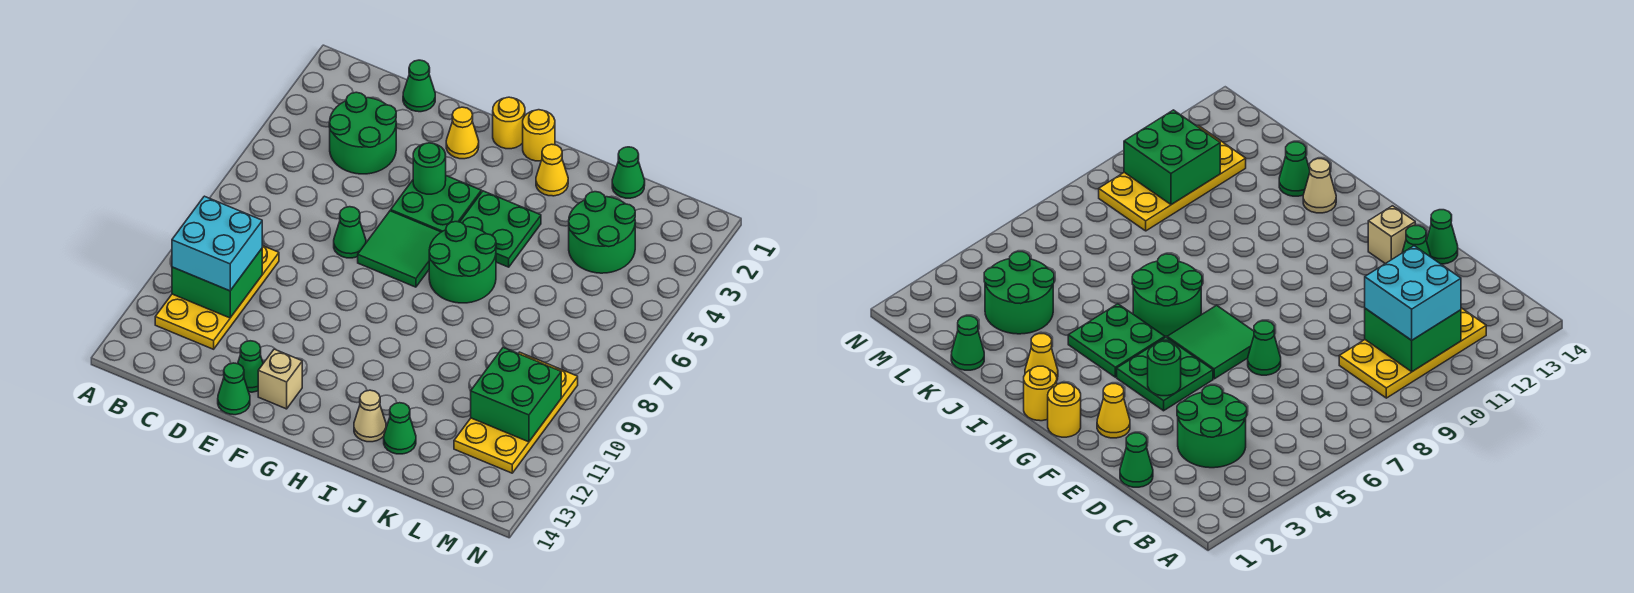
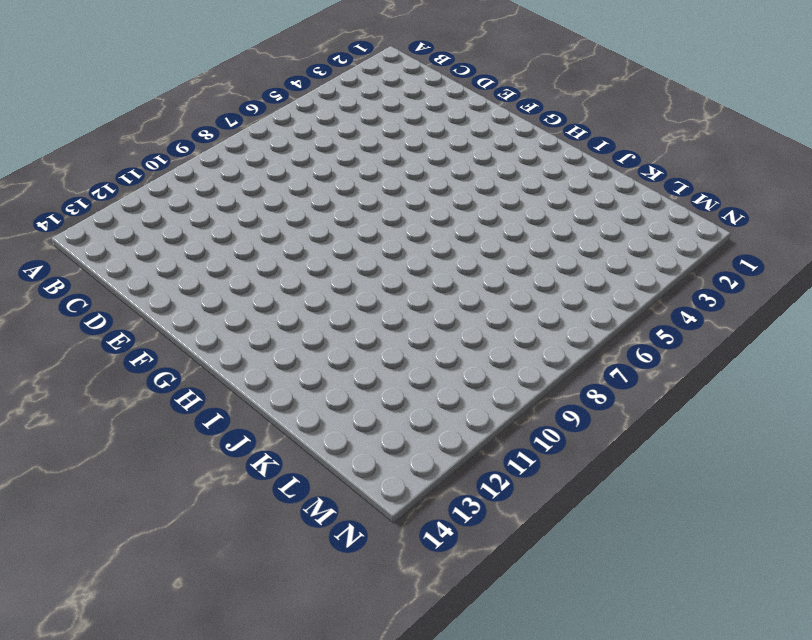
none -> yellow 2x4 plate [155,246,279,349]
none -> green 2x2 round brick [329,92,396,174]
none -> green 1x1 cone [403,60,435,112]

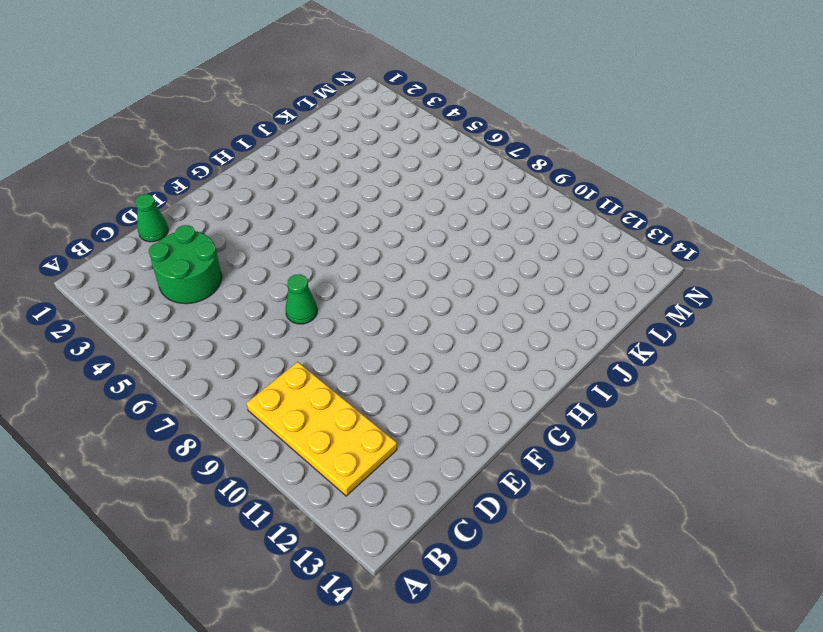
none -> green 1x1 cone [238,341,263,392]
none -> green 1x1 cone [218,363,250,415]
none -> yellow 1x1 cone [446,107,479,159]

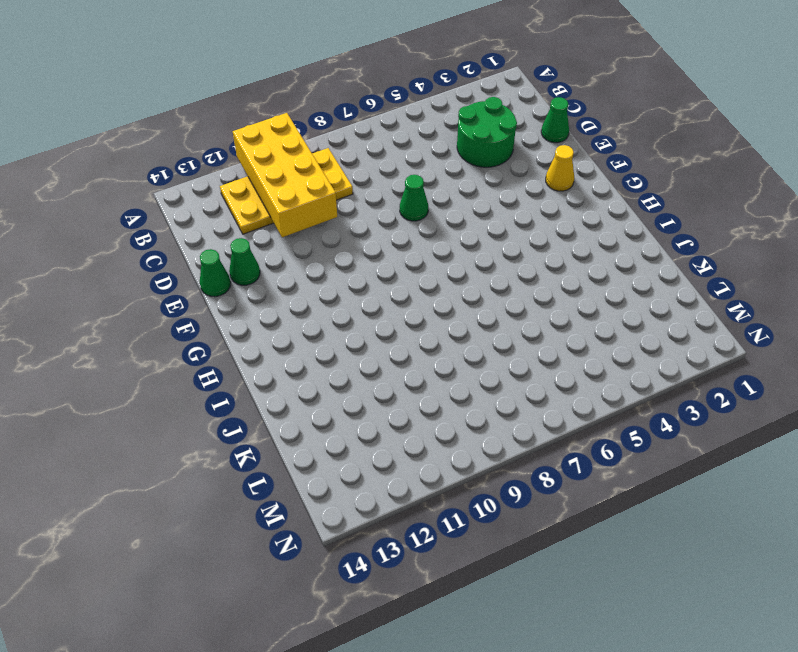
yellow 2x4 brick [233,113,337,237] -> green 2x2 brick [172,249,262,318]
none -> green 2x2 plate [391,176,481,232]
none -> green 2x2 tile [358,211,441,287]
none -> tan 1x1 brick [258,349,302,409]

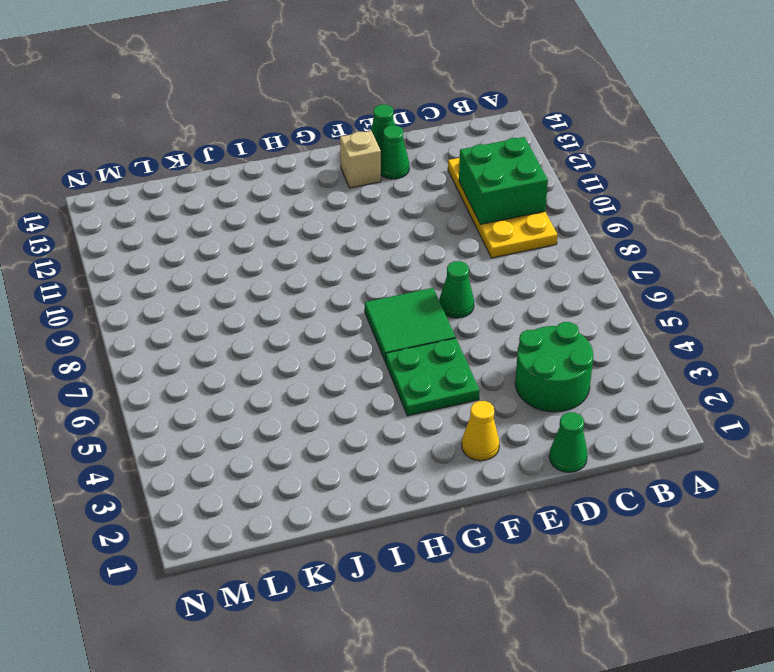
none -> yellow 1x1 round brick [493,97,525,149]
none -> yellow 1x1 round brick [523,110,555,161]
none -> green 2x2 plate [460,191,541,267]

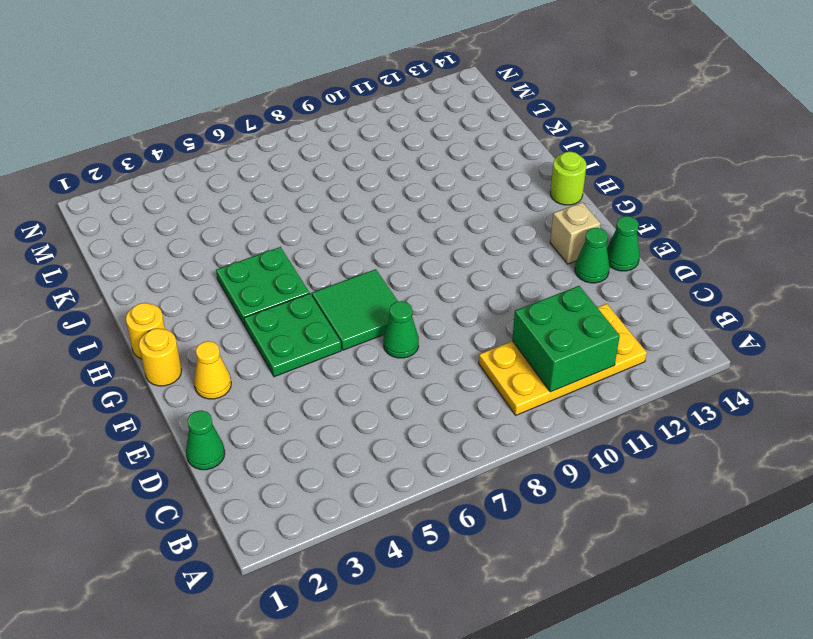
lime 1x1 round brick [550,152,586,205] -> none
none -> green 2x2 round brick [329,92,396,174]
none -> green 2x2 round brick [429,222,496,303]
none -> yellow 1x1 cone [536,144,568,196]

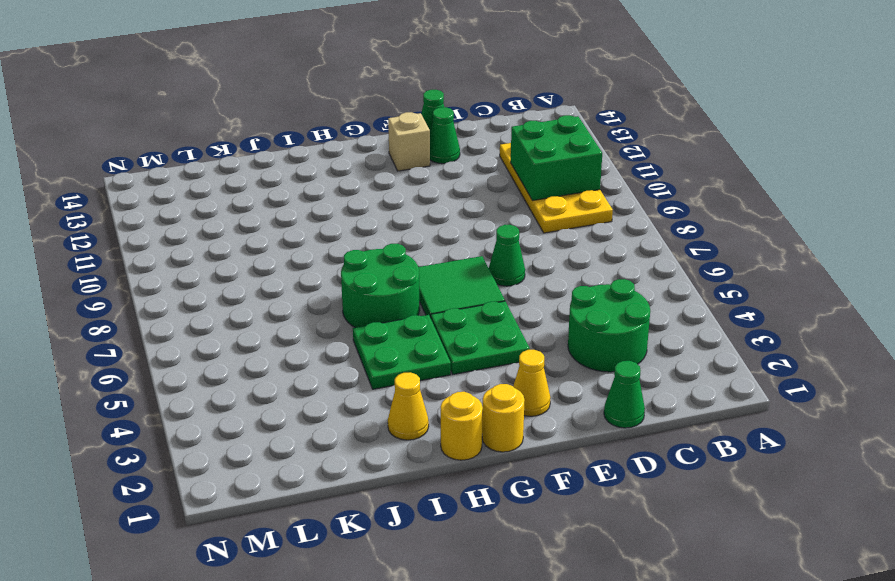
none -> tan 1x1 cone [354,390,386,442]
none -> green 1x1 cone [384,403,416,454]
none -> green 1x1 cone [612,147,645,198]

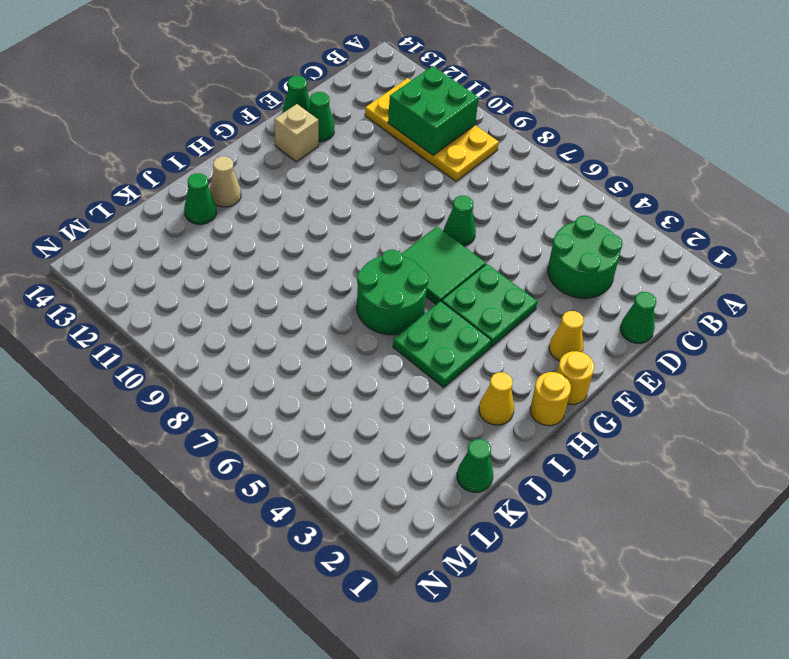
none -> green 2x2 round brick [569,192,635,273]
none -> yellow 2x4 plate [454,352,578,473]
none -> green 1x1 round brick [413,143,446,194]

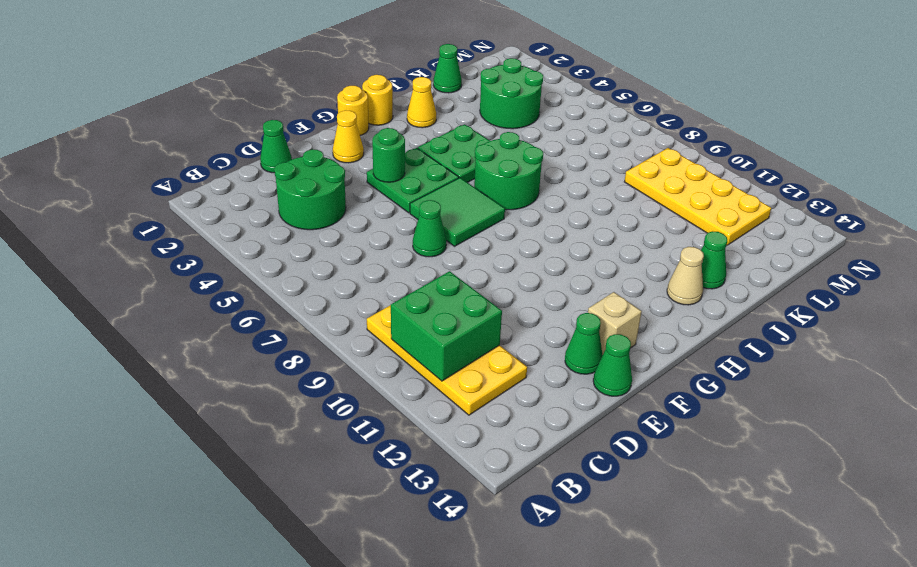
none -> green 2x2 brick [471,348,561,442]
none -> cyan 2x2 brick [172,196,262,291]

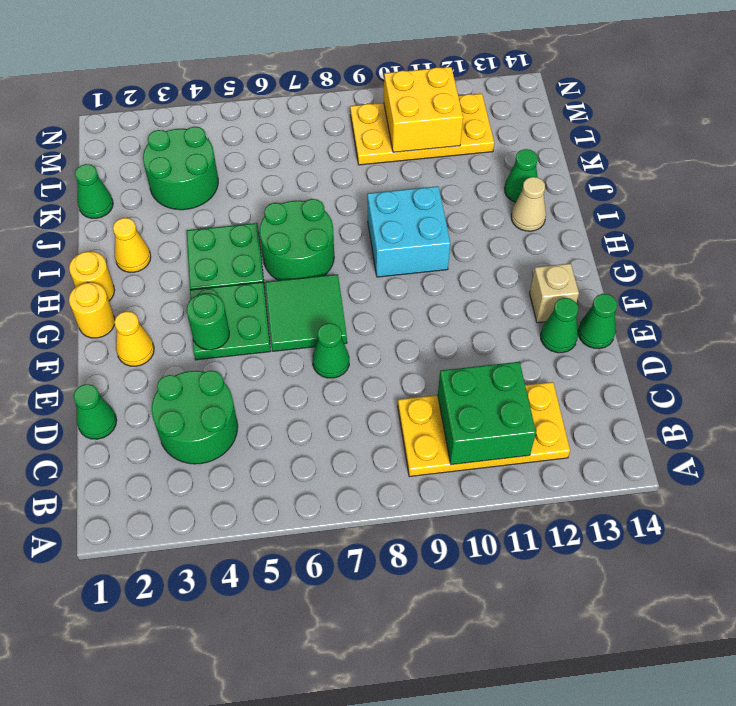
cyan 2x2 brick [367,186,450,277] -> cyan 2x2 brick moved to [172,196,262,291]
yellow 2x2 brick [384,67,463,152] -> green 2x2 brick [471,348,561,442]

